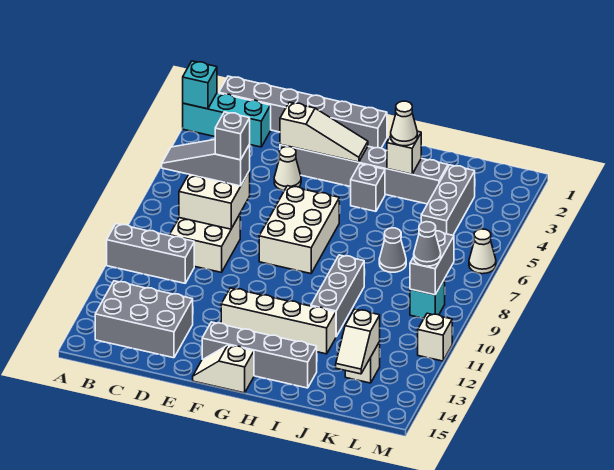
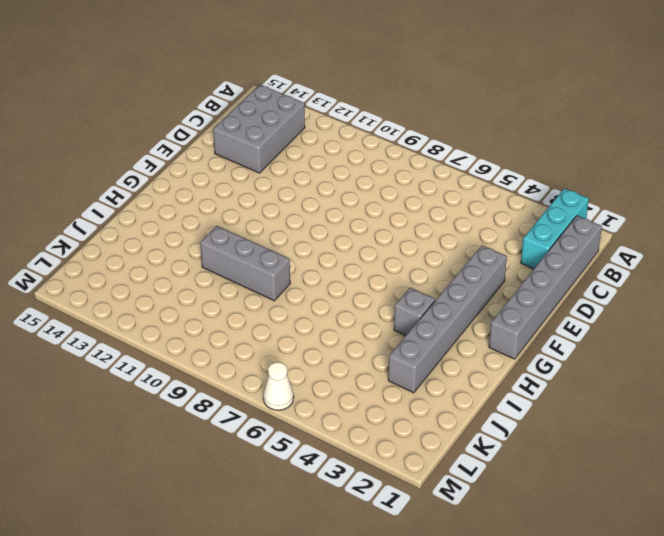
none -> grey 1x3 brick [107,224,194,283]
none -> white 2x2 brick [170,214,240,272]
none -> white 1x1 cone [274,147,301,191]

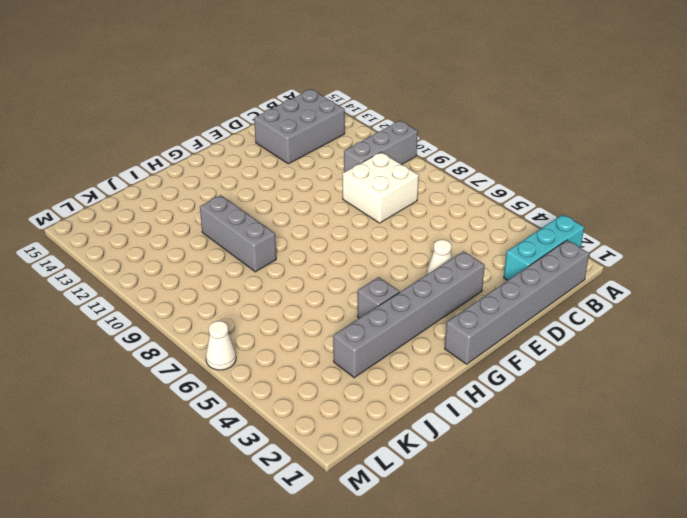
none -> white 2x3 brick [259,186,339,274]
none -> white 1x4 brick [221,288,336,354]
none -> grey 1x4 brick [202,322,317,388]

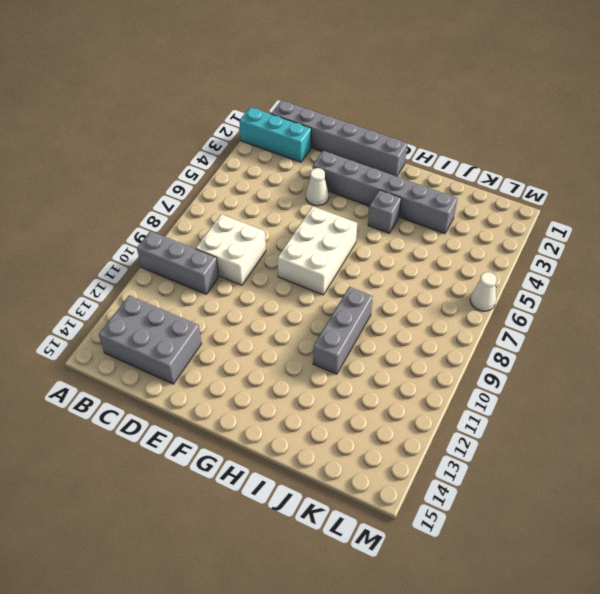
none -> white 1x4 brick [221,288,336,354]
none -> grey 1x4 brick [202,322,317,388]
none -> white 1x2 slope [193,345,254,393]

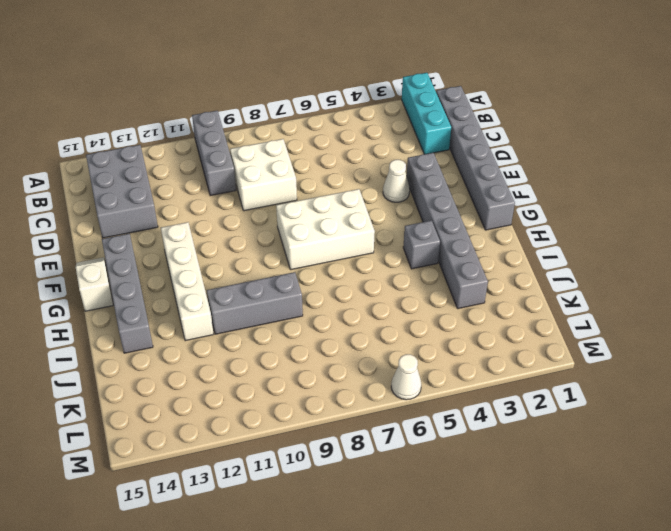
none -> grey 1x1 cone [379,228,406,272]
none -> grey 1x3 brick [421,165,475,235]
none -> white 1x1 brick [345,342,380,383]

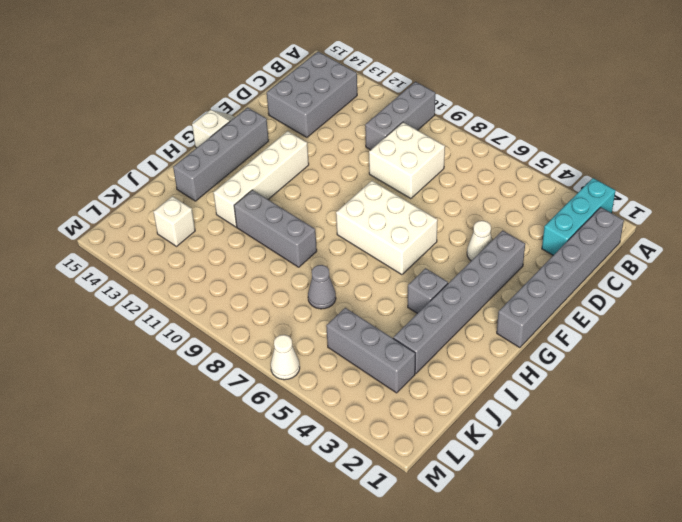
none -> cyan 1x1 brick [410,279,445,318]
none -> white 1x1 brick [418,313,452,361]
none -> cyan 1x1 brick [183,61,217,109]

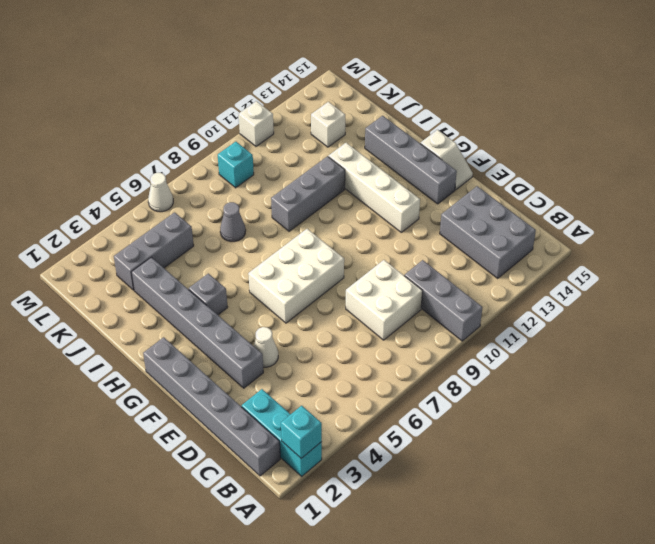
none -> white 2x2 brick [179,171,250,229]
none -> white 1x3 slope [280,102,368,162]
none -> white 1x1 brick [387,131,421,174]

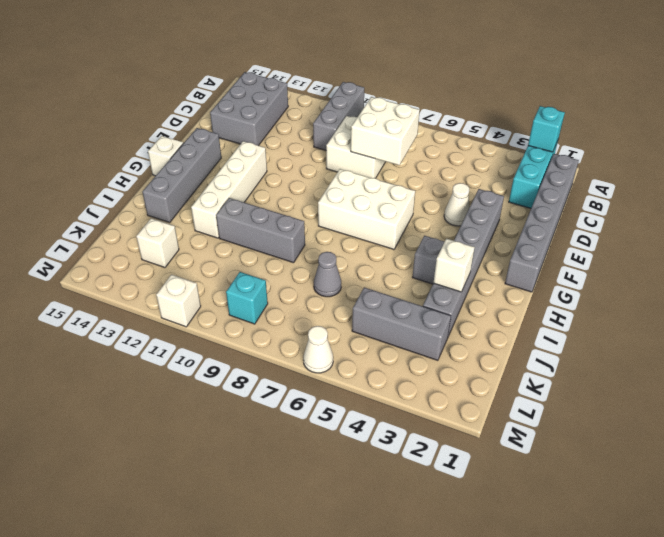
none -> white 1x3 slope [280,102,368,162]
none -> white 1x2 slope [336,309,380,374]
none -> grey 1x2 brick [410,231,454,295]

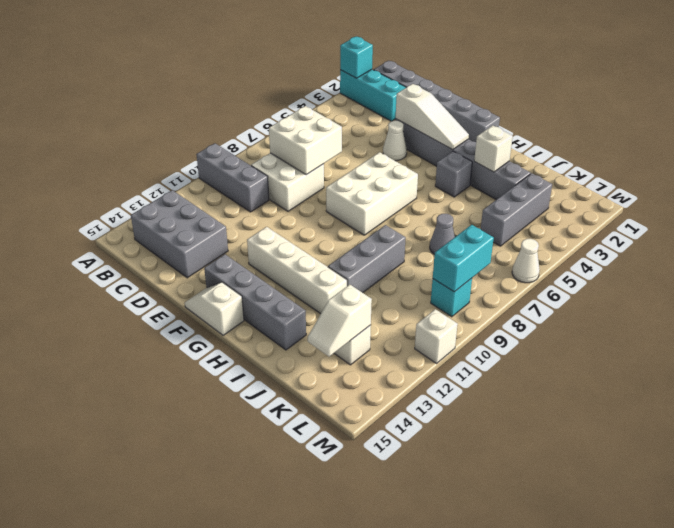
cyan 1x2 brick [433,225,494,292] -> grey 1x2 brick [410,231,454,295]
none -> grey 1x3 slope [162,140,250,186]
none -> white 1x1 cone [391,101,418,146]
none -> grey 1x1 cone [414,222,441,266]

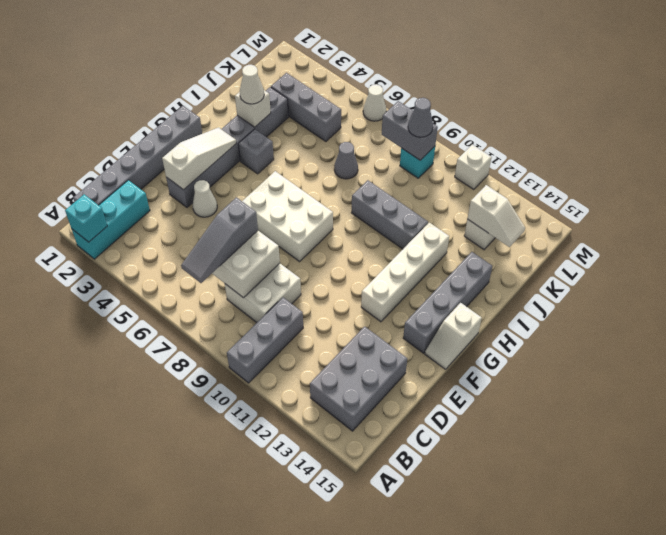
none -> grey 1x1 brick [215,112,250,160]

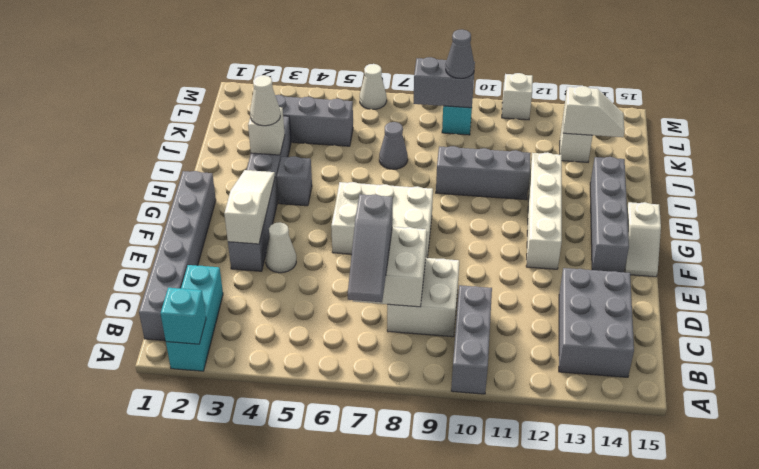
none -> grey 1x1 brick [215,112,250,160]

